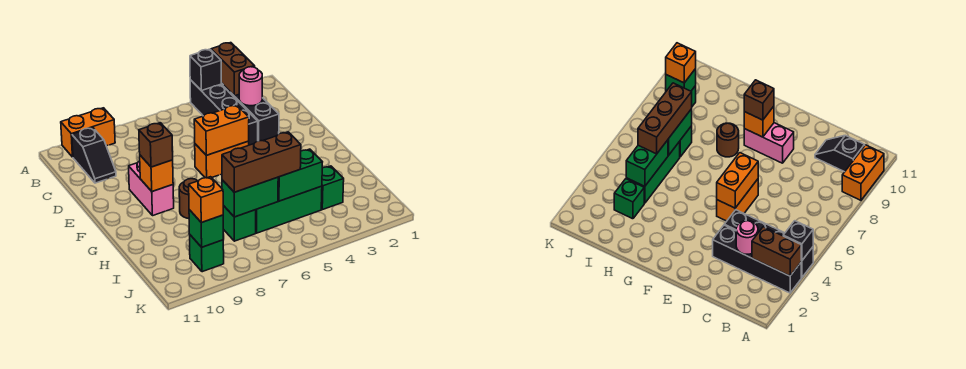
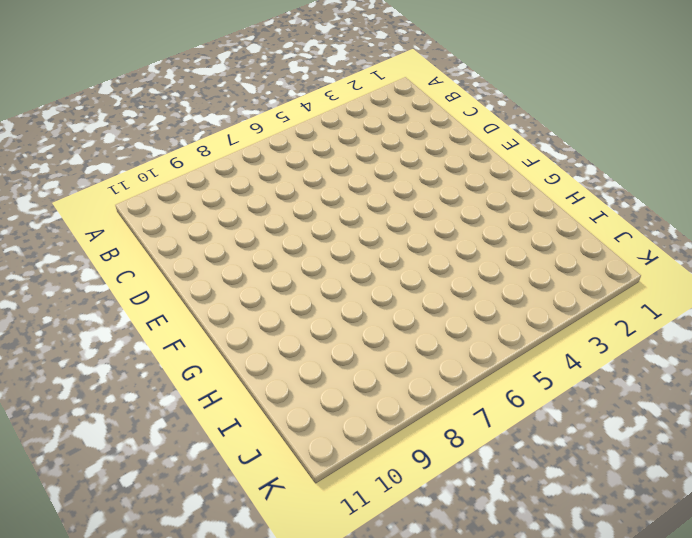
none -> black 1x4 brick [221,83,279,141]
none -> black 1x4 brick [190,80,258,145]
none -> orange 1x2 brick [61,108,115,157]

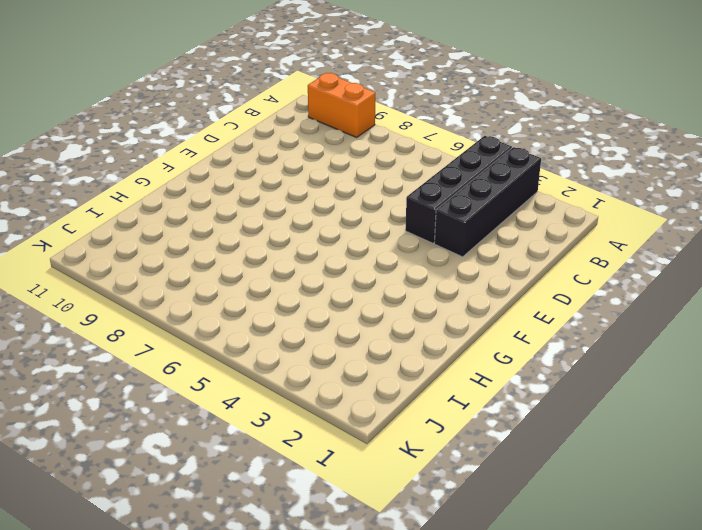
none -> black 1x2 slope [72,128,116,183]
none -> orange 1x2 brick [195,141,249,178]
none -> pink 1x2 brick [129,161,174,216]

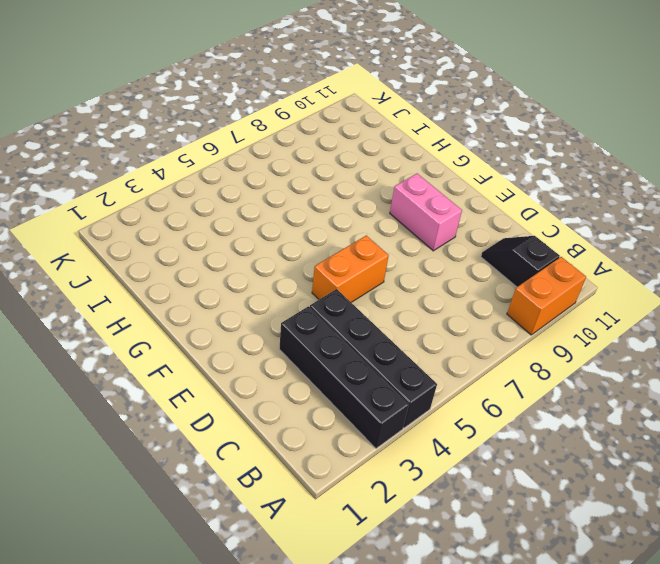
none -> brown 1x1 round brick [179,179,197,219]
none -> green 1x1 brick [321,166,344,210]
none -> green 1x3 brick [256,186,322,233]

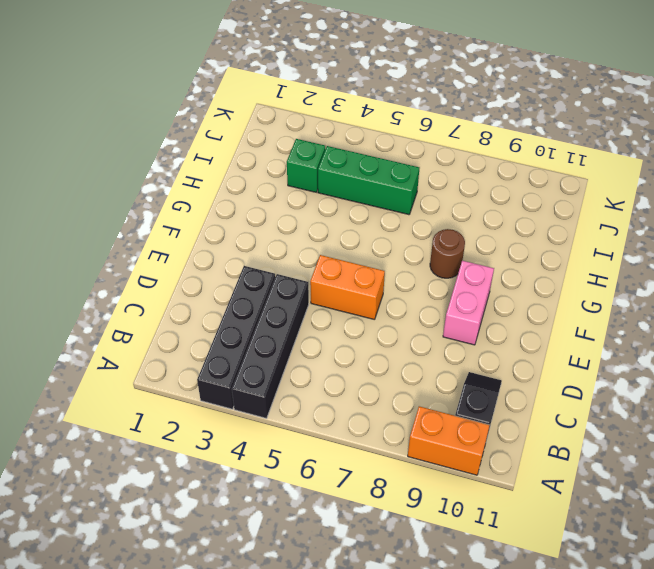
none -> green 1x1 brick [223,206,256,241]
none -> green 1x1 brick [190,235,224,272]
none -> brown 1x2 brick [211,43,255,96]

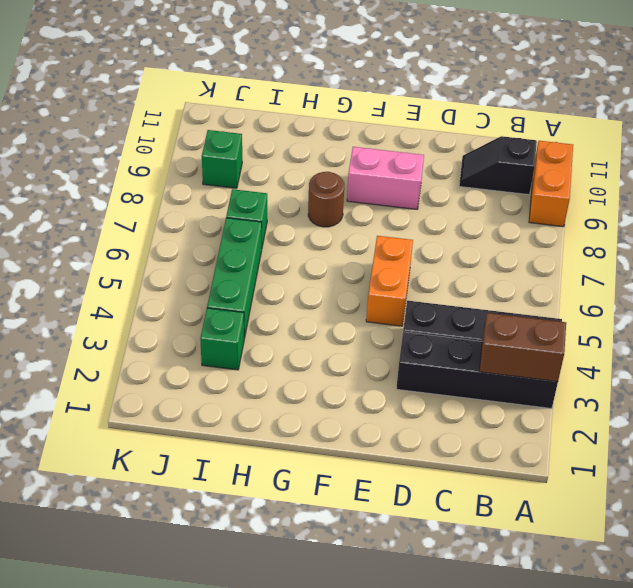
none -> black 1x1 brick [190,49,221,91]
none -> pink 1x1 round brick [239,67,262,106]
none -> orange 1x2 brick [194,105,249,155]

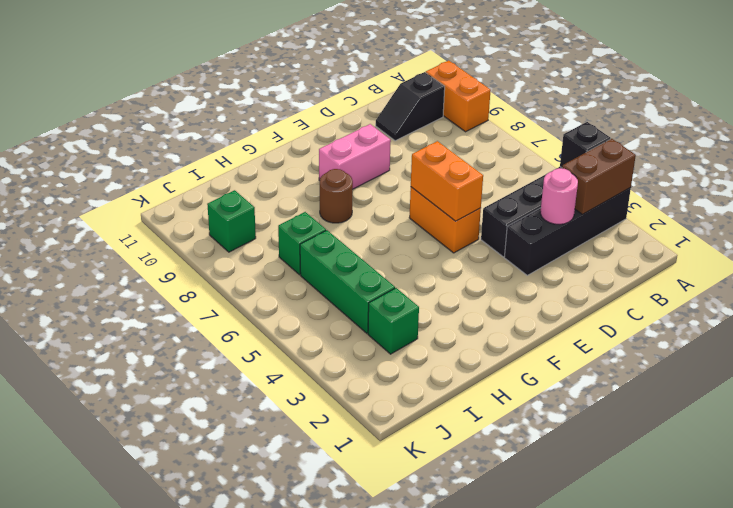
none -> orange 1x1 brick [140,155,173,192]
none -> green 1x2 brick [278,149,322,201]
none -> green 1x2 brick [222,177,278,217]

